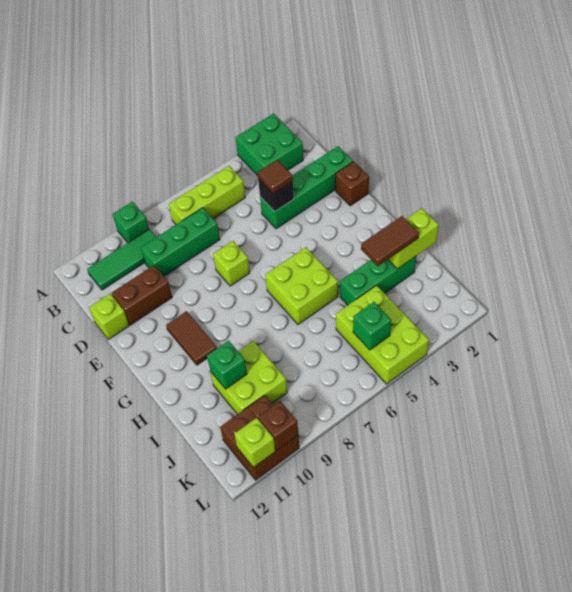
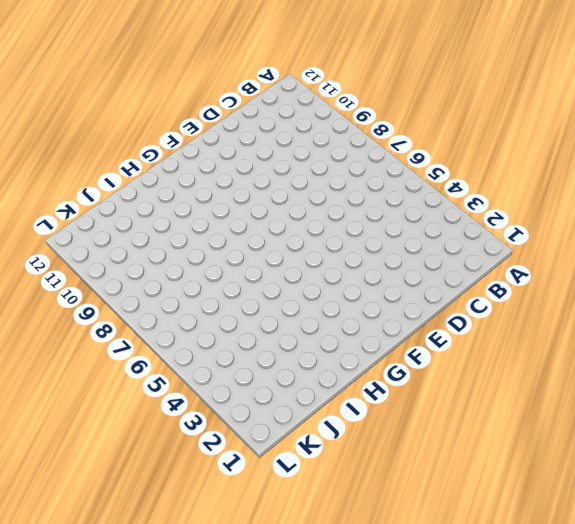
none -> green 2x2 brick [236,114,303,176]
none -> green 1x1 brick [113,202,149,243]
none -> lime 1x3 brick [169,166,245,224]

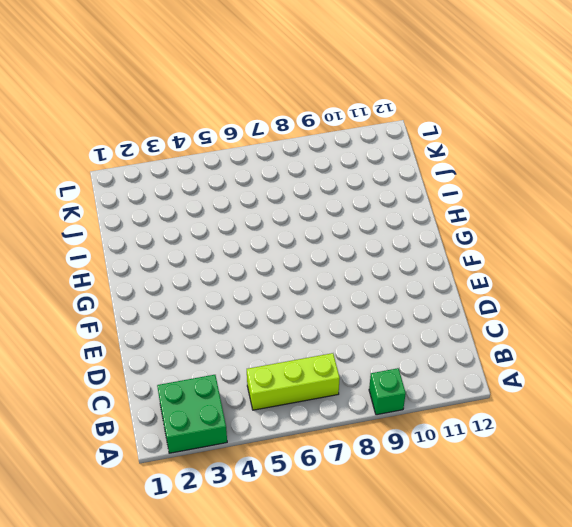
none -> green 1x3 tile [87,229,156,290]
none -> green 1x3 brick [141,208,220,276]
none -> green 1x4 brick [260,146,353,229]

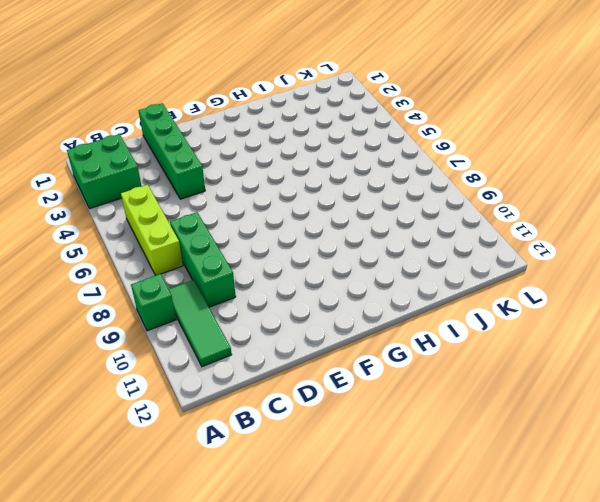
none -> brown 1x2 brick [111,265,172,325]
none -> lime 1x1 brick [89,294,129,340]
none -> brown 1x1 brick [335,162,369,206]

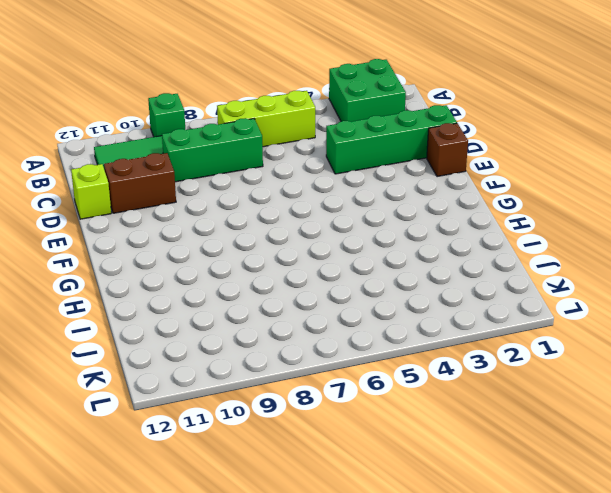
none -> lime 1x1 brick [213,241,250,286]
none -> brown 1x2 tile [166,311,217,365]
none -> lime 2x2 brick [265,247,338,325]

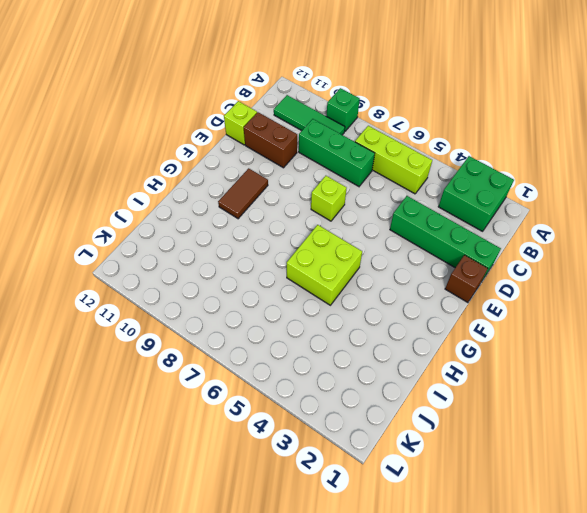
none -> green 1x3 brick [340,256,416,305]
none -> lime 2x2 brick [210,341,287,414]
none -> lime 2x3 brick [336,285,429,384]

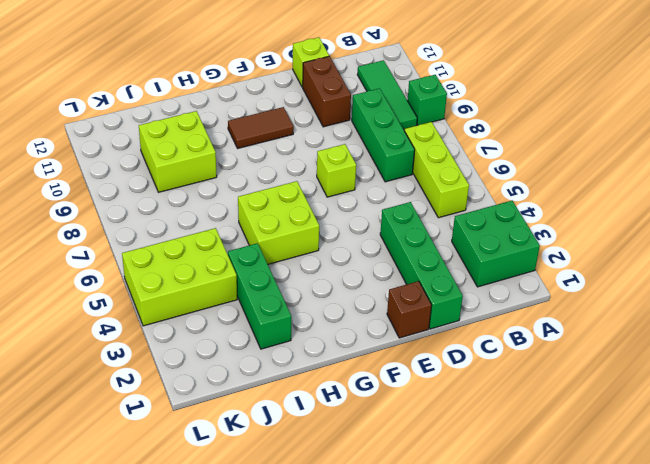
none -> brown 2x2 brick [220,395,299,480]
none -> black 1x1 brick [258,179,294,212]
none -> lime 1x2 brick [388,208,439,269]

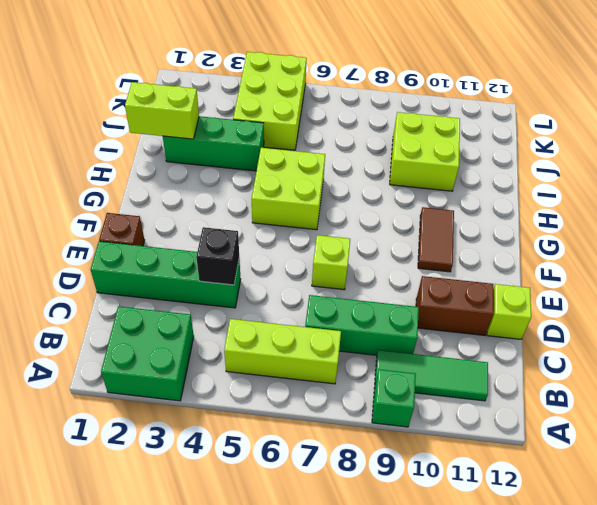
none -> brown 2x2 brick [220,395,299,480]
none -> green 1x1 brick [207,341,247,389]
none -> green 1x1 brick [353,302,391,350]

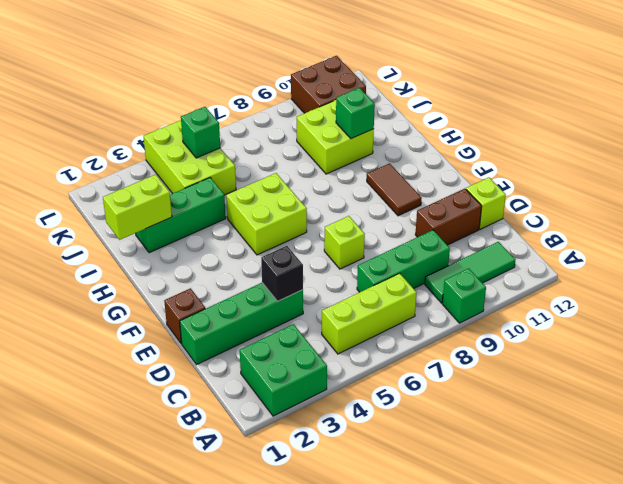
none -> brown 1x1 brick [258,401,298,451]
none -> lime 1x1 brick [234,418,275,468]
none -> brown 1x1 tile [258,160,293,194]

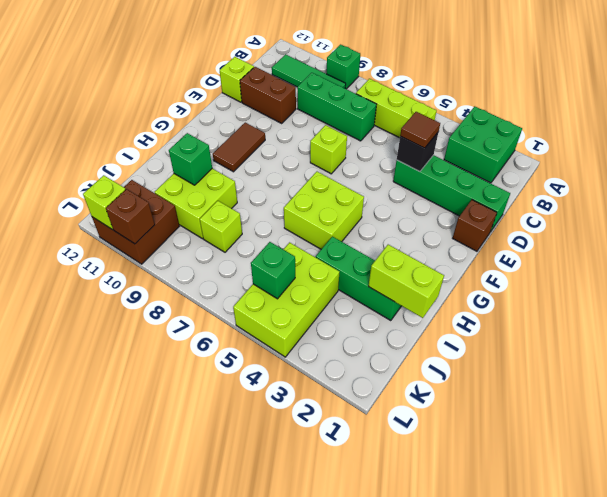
lime 1x1 brick [200,201,242,252] -> none
none -> brown 1x2 tile [361,216,419,266]

